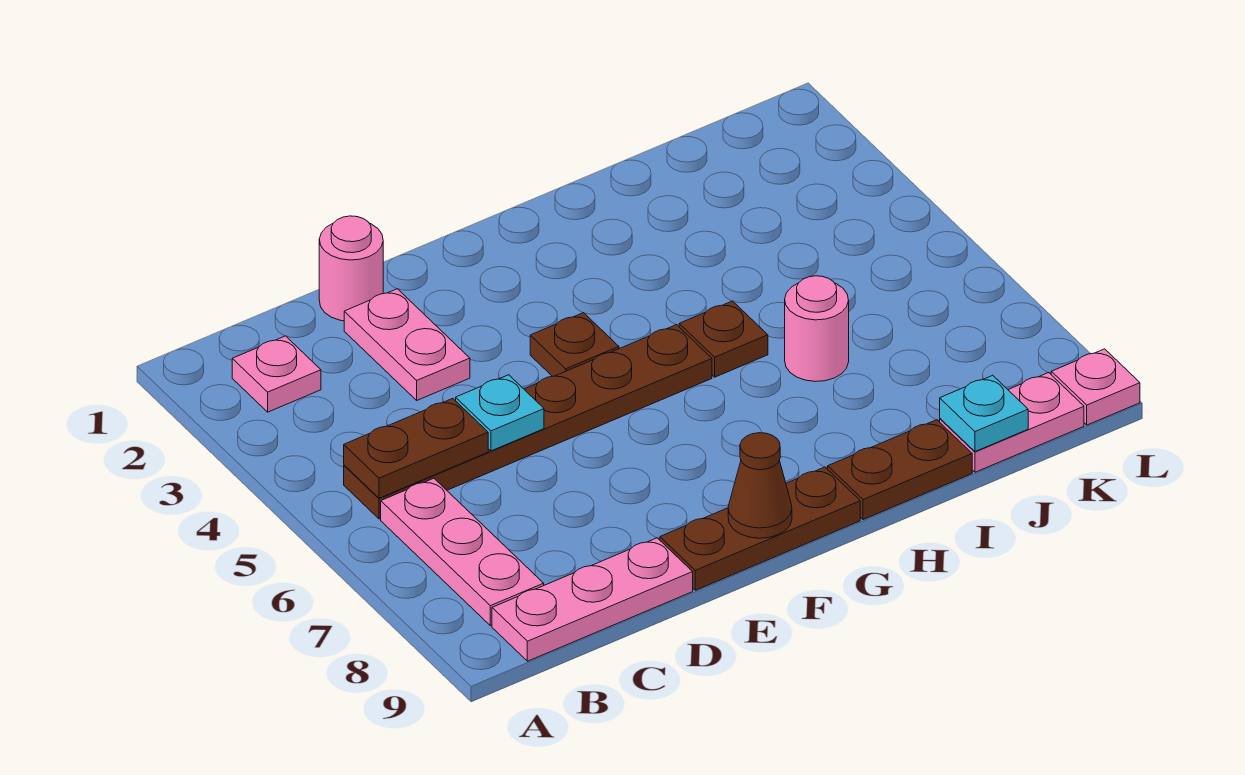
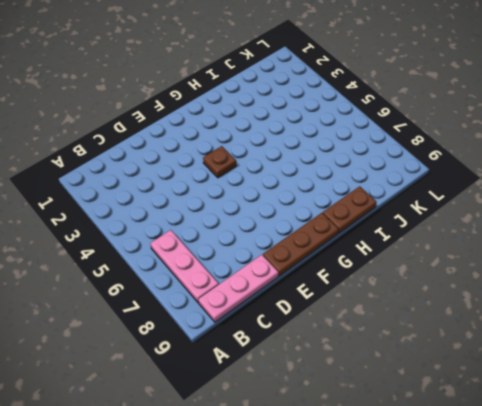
none -> pink 1x1 plate [232,336,321,412]
none -> brown 1x6 plate [344,325,712,519]
none -> pink 1x1 round brick [319,216,383,321]

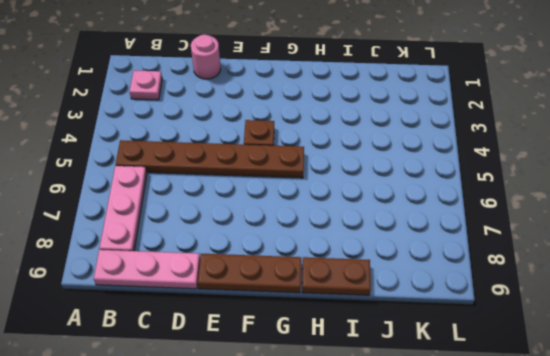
none -> pink 1x2 plate [344,289,470,400]
none -> brown 1x1 plate [679,301,768,377]
none -> pink 1x1 round brick [785,276,849,381]

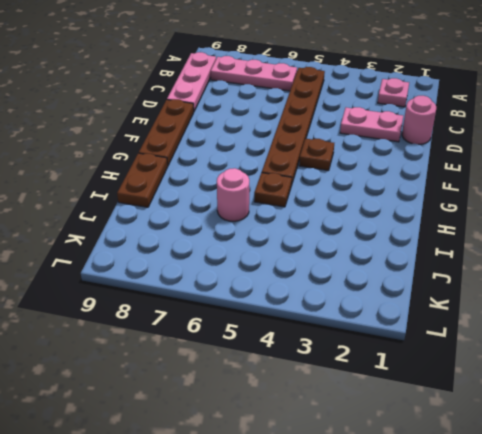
none -> pink 1x2 plate [940,373,1084,472]
none -> pink 1x1 plate [1051,349,1140,425]
none -> brown 1x2 plate [344,398,488,498]

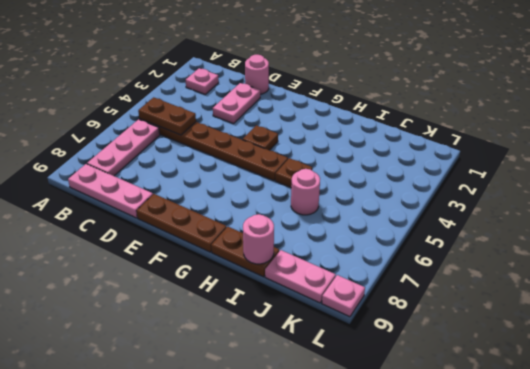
pink 1x1 round brick [243,214,274,264] -> none
none -> cyan 1x1 plate [456,375,544,451]
none -> brown 1x1 cone [728,433,792,538]
none -> cyan 1x1 plate [940,375,1028,452]

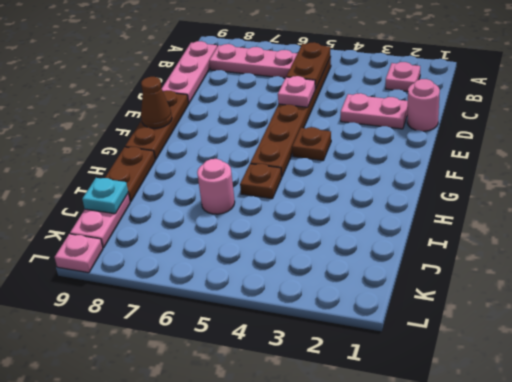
pink 1x1 plate [278,76,315,107] -> cyan 1x1 plate [456,375,544,451]

